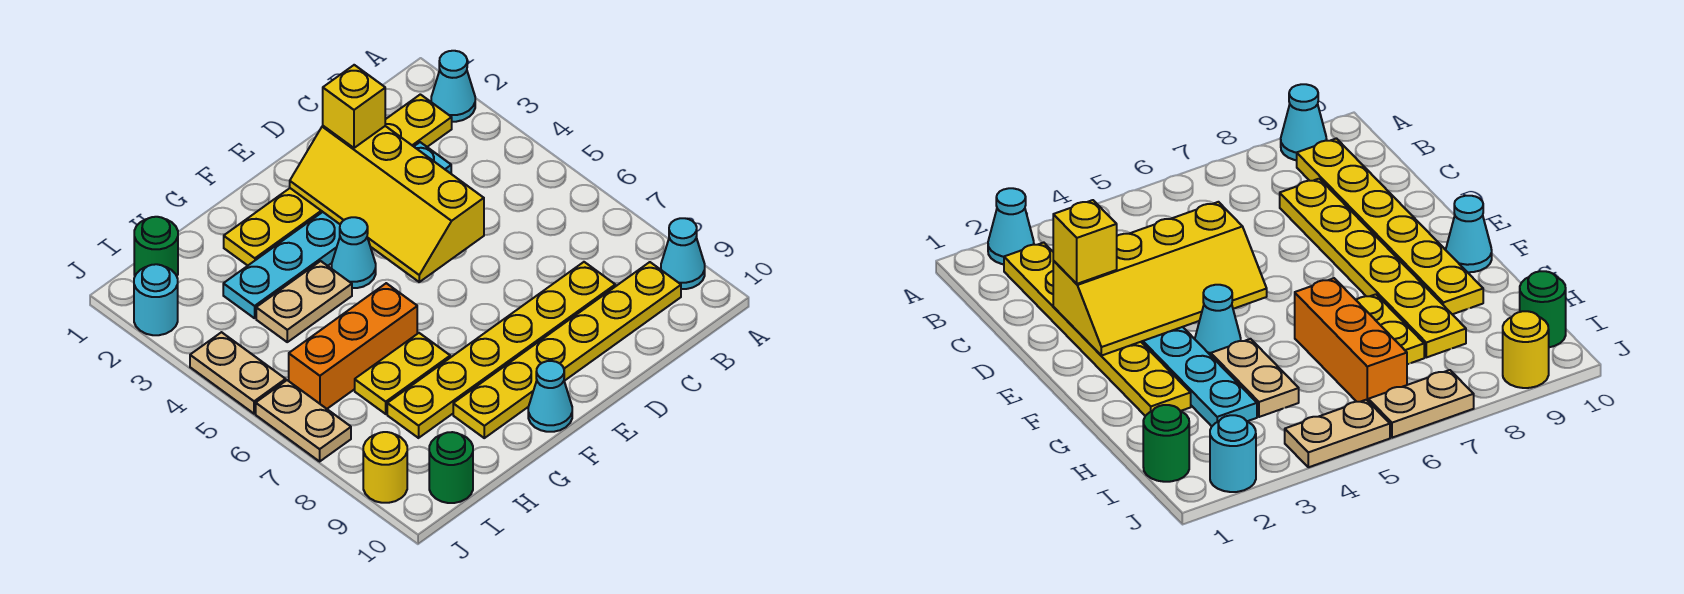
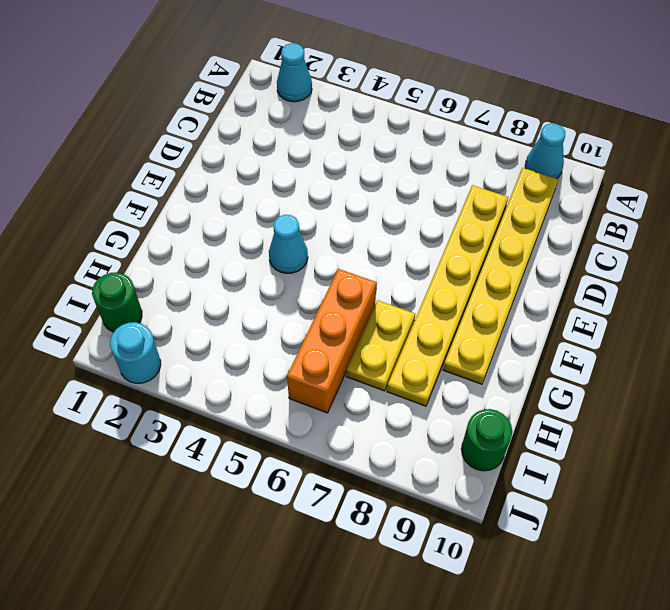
none -> yellow 1x6 plate [224,94,452,265]
none -> cyan 1x6 plate [223,142,451,318]
none -> cyan 1x1 cone [528,361,572,432]

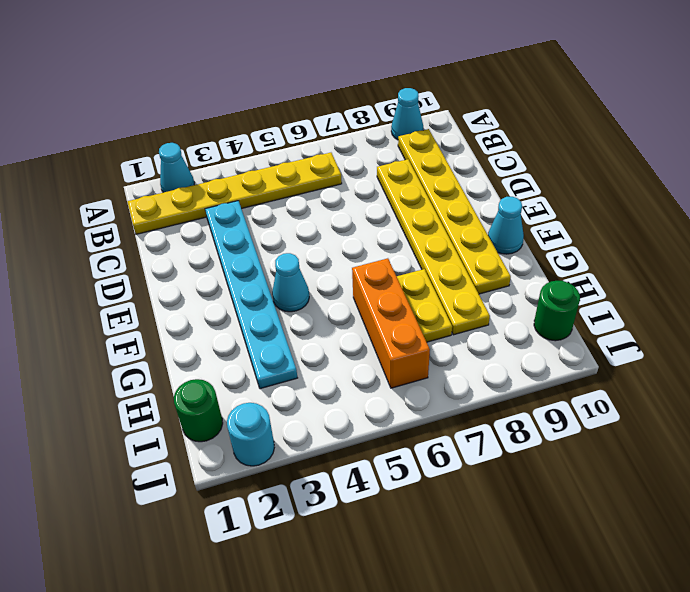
yellow 1x6 plate [127,153,342,234] -> yellow 1x6 plate turned to [224,94,452,265]
none -> tan 1x2 plate [256,261,352,342]
none -> tan 1x2 plate [190,332,286,414]
none -> tan 1x2 plate [256,380,351,461]

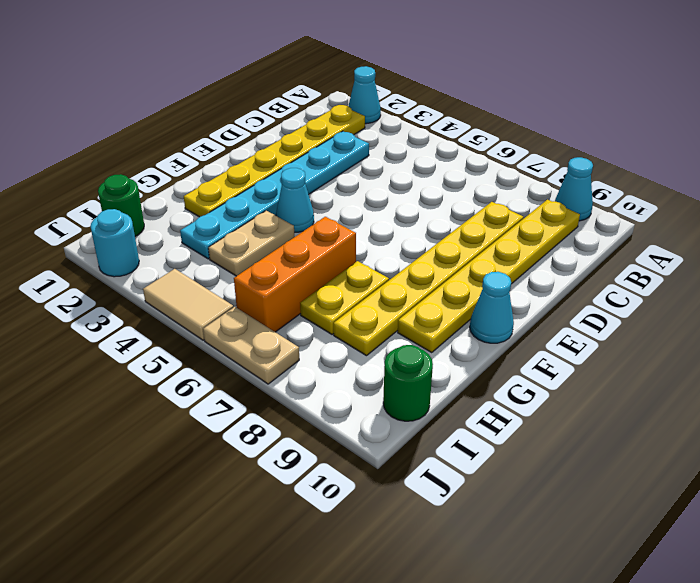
tan 1x2 tile [143,269,234,340] -> tan 1x2 plate [190,332,286,414]
none -> yellow 1x1 round brick [363,432,407,503]
none -> yellow 2x4 slope [290,126,484,282]
none -> yellow 1x1 brick [323,65,385,148]

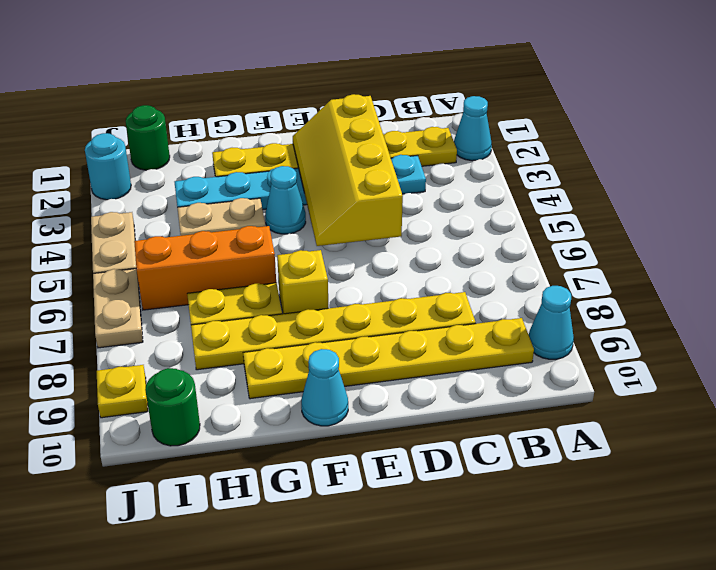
yellow 1x1 brick [277,250,328,314] -> yellow 1x1 brick moved to [323,65,385,148]
yellow 1x1 plate [97,365,148,418] -> yellow 1x1 round brick [363,432,407,503]

